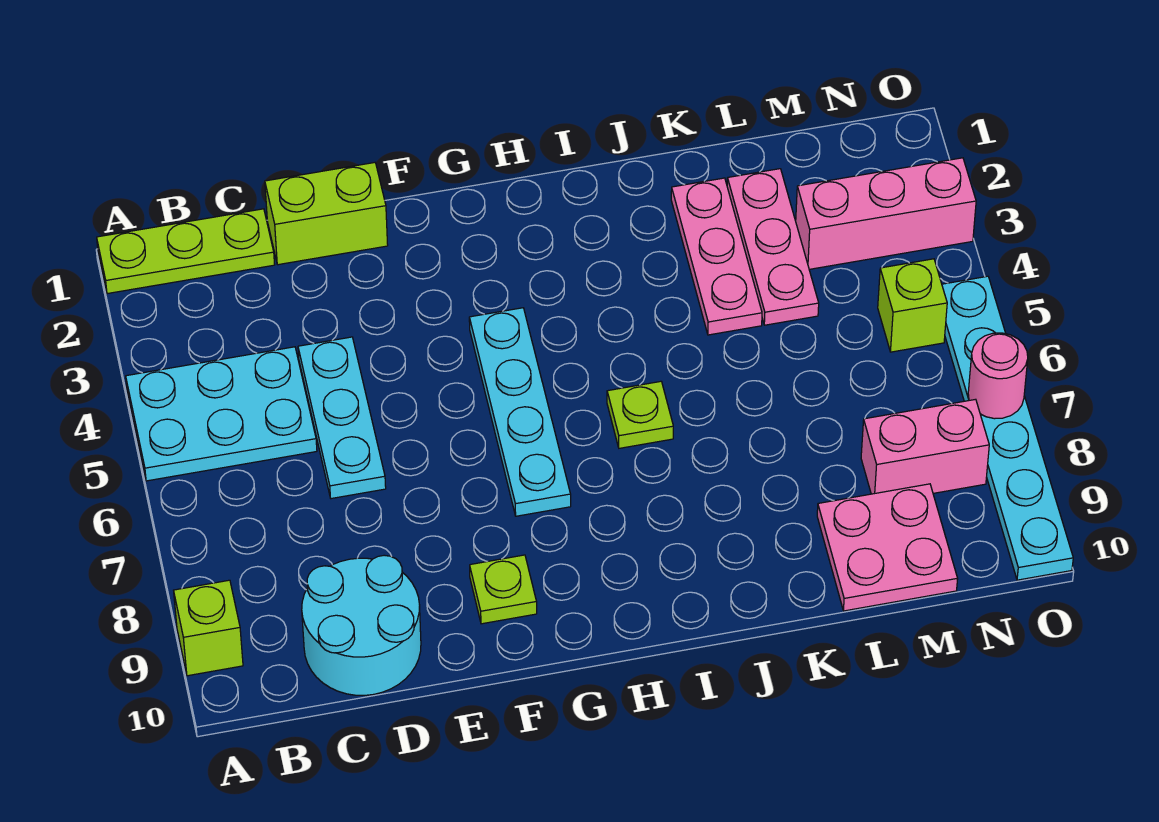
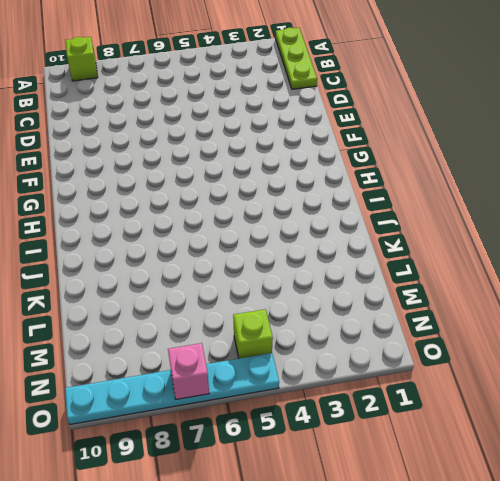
pink 1x1 brick [168,343,209,399] -> pink 1x1 round brick [968,333,1028,419]
none -> cyan 2x3 plate [126,347,317,481]
none -> cyan 2x2 round brick [302,555,421,695]
none -> lime 1x2 brick [265,163,388,265]

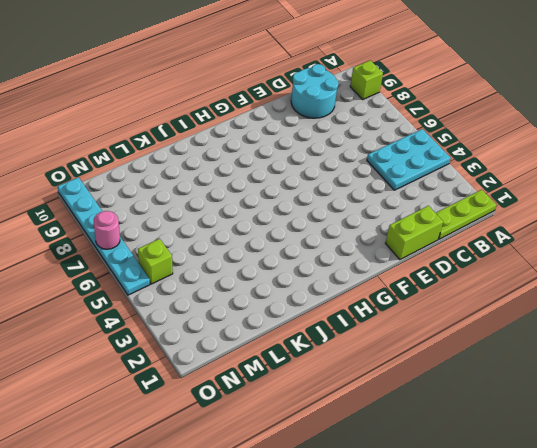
none -> cyan 1x3 plate [298,337,386,499]
none -> lime 1x1 plate [470,555,537,624]
none -> cyan 1x4 plate [469,308,571,516]

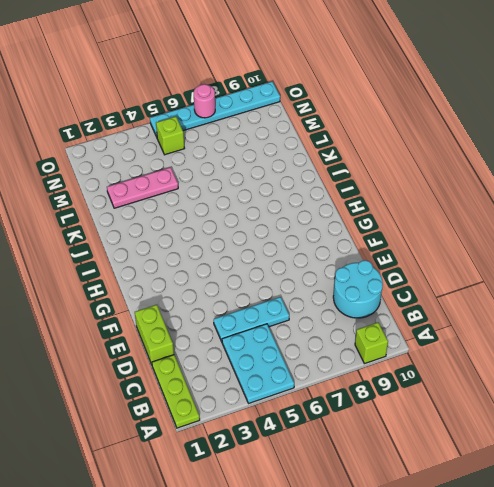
none -> lime 1x1 plate [470,555,537,624]
none -> cyan 1x4 plate [469,308,571,516]
none -> lime 1x1 plate [607,381,673,448]

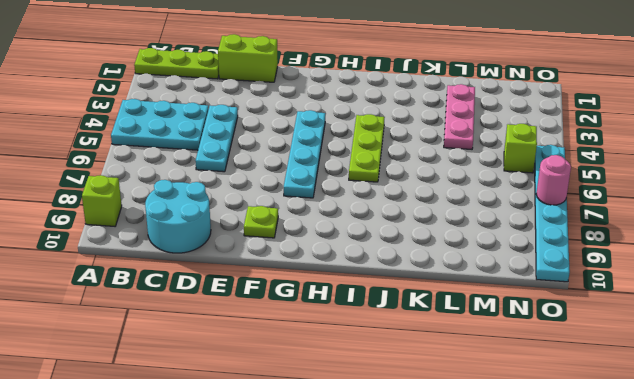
lime 1x3 plate [349,114,385,182] -> lime 1x1 plate [607,381,673,448]
none -> pink 1x3 plate [671,178,762,335]
none -> pink 2x2 plate [817,484,958,611]
none -> pink 1x3 brick [796,158,976,269]

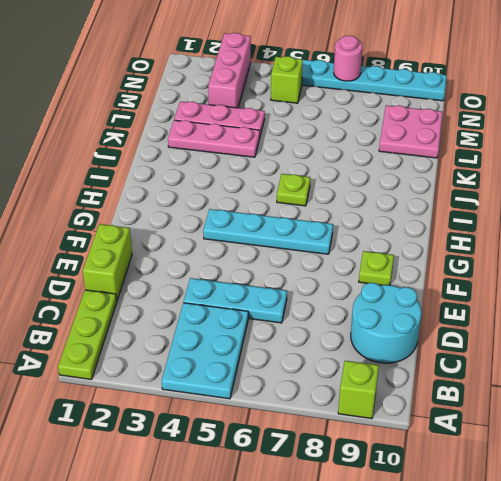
none -> pink 1x2 brick [861,399,989,494]

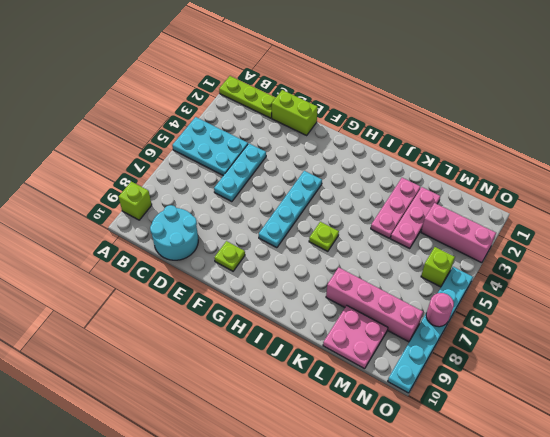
pink 1x4 brick [326,267,423,342] -> pink 1x2 brick [861,399,989,494]

